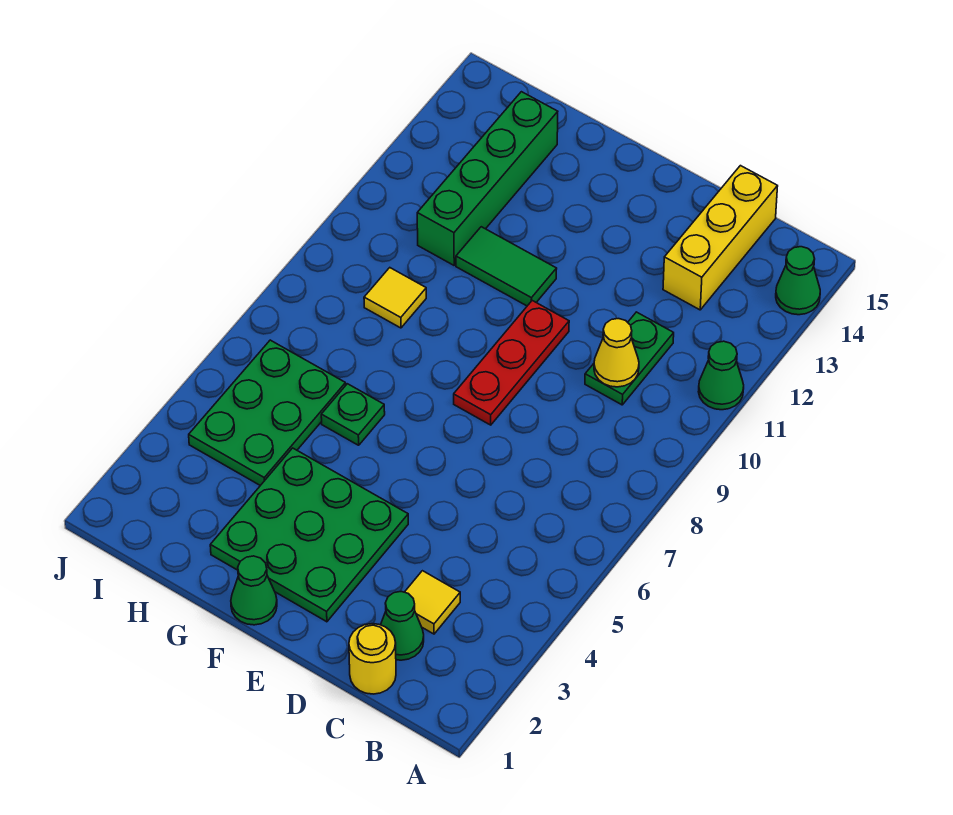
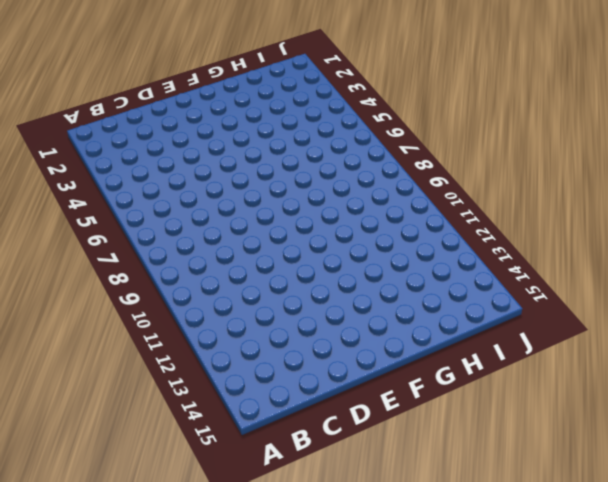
none -> green 1x1 cone [698,341,744,410]
none -> green 1x1 cone [776,247,820,315]
none -> yellow 1x1 round brick [349,624,396,694]

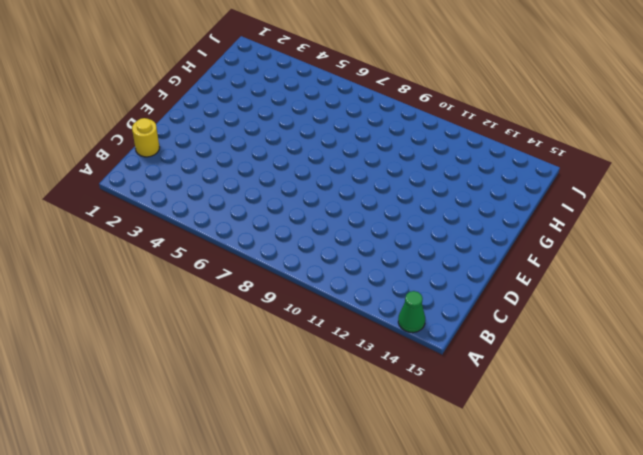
none -> green 1x1 cone [698,341,744,410]
none -> green 1x1 cone [381,592,424,660]
none -> yellow 1x1 tile [405,571,460,634]

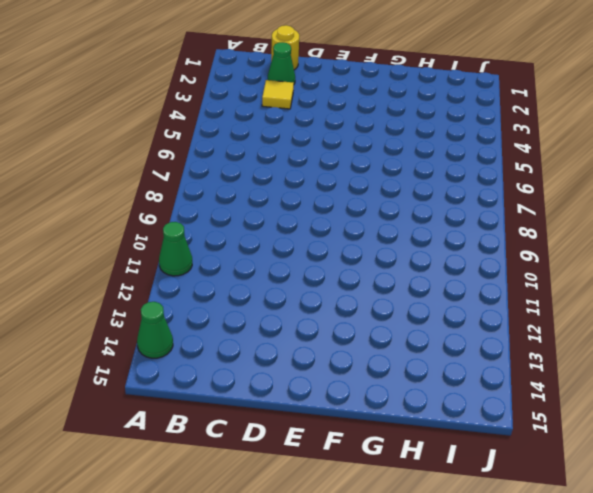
none -> green 1x2 plate [585,312,674,405]
none -> yellow 1x3 brick [663,166,778,310]
none -> green 3x3 plate [210,448,408,622]

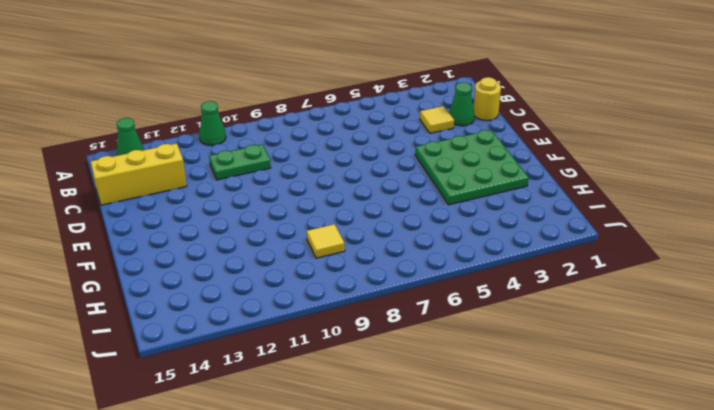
none -> red 1x3 plate [454,301,569,425]
none -> green 1x1 cone [231,556,277,625]
none -> green 1x2 tile [456,227,557,306]

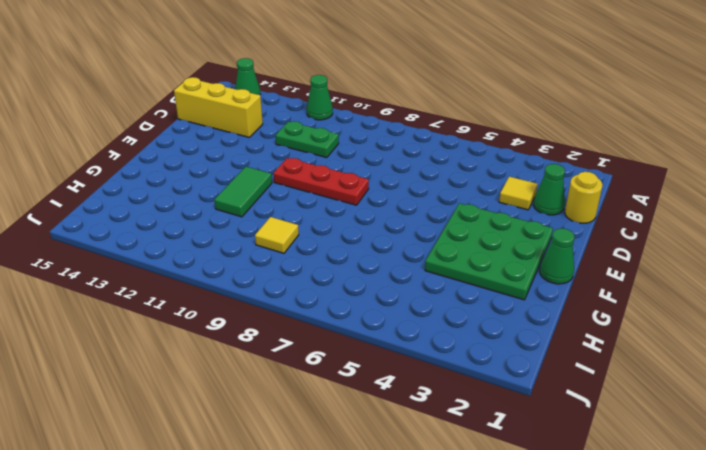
none -> green 1x1 plate [321,384,385,445]
none -> green 2x3 plate [189,340,346,486]
none -> green 1x4 brick [417,92,558,265]

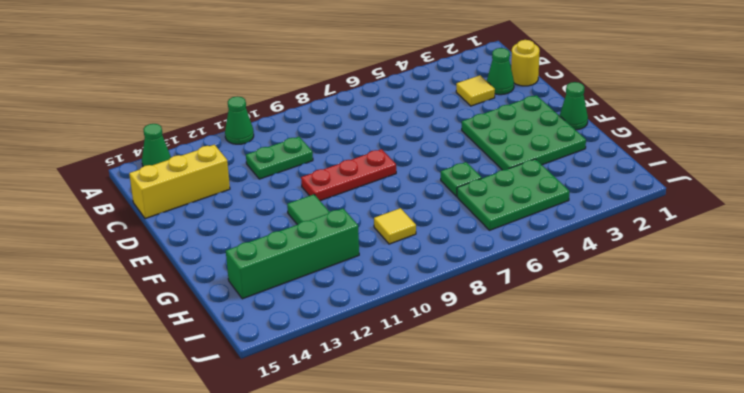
none -> yellow 1x1 cone [594,319,639,387]

